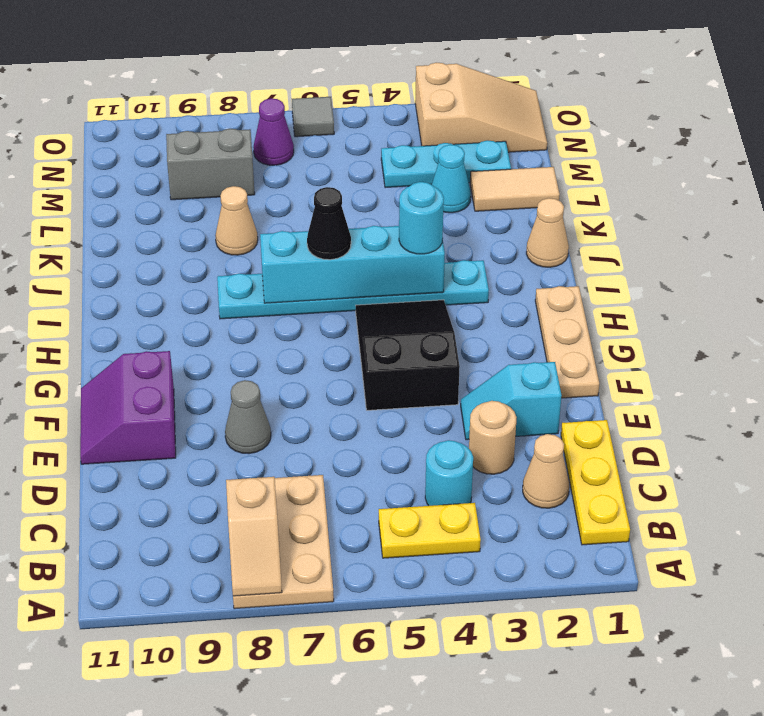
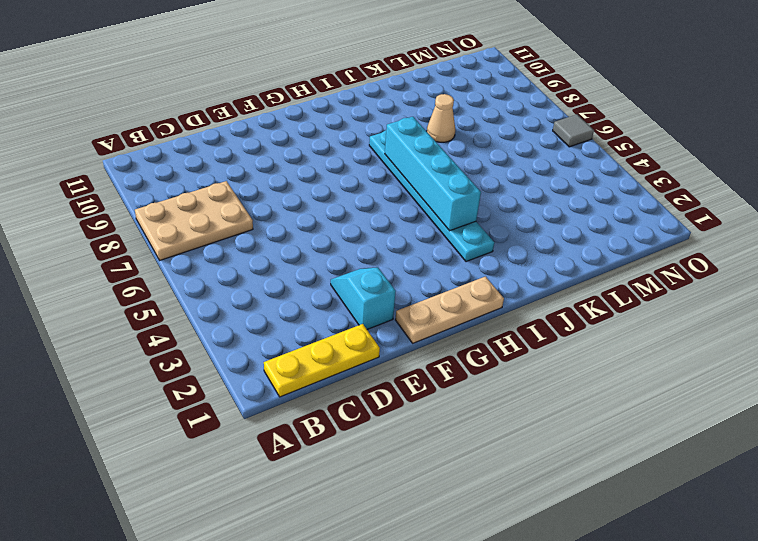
none -> yellow 1x2 plate [379,503,481,558]
none -> tan 1x1 cone [523,434,569,508]
none -> cyan 1x1 round brick [425,440,473,506]

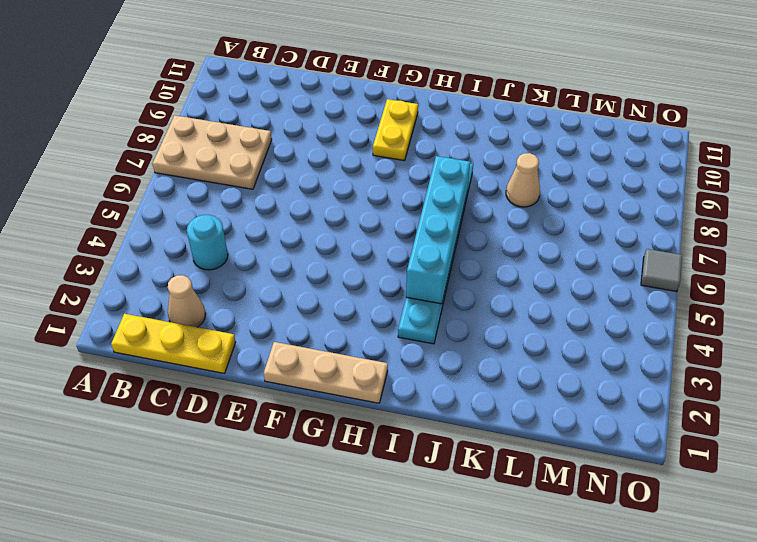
yellow 1x2 plate [373,99,418,161] -> yellow 1x2 plate moved to [379,503,481,558]
none -> tan 1x1 round brick [469,401,517,474]
none -> cyan 1x2 slope [461,362,562,440]
none -> grey 1x1 cone [225,380,271,454]

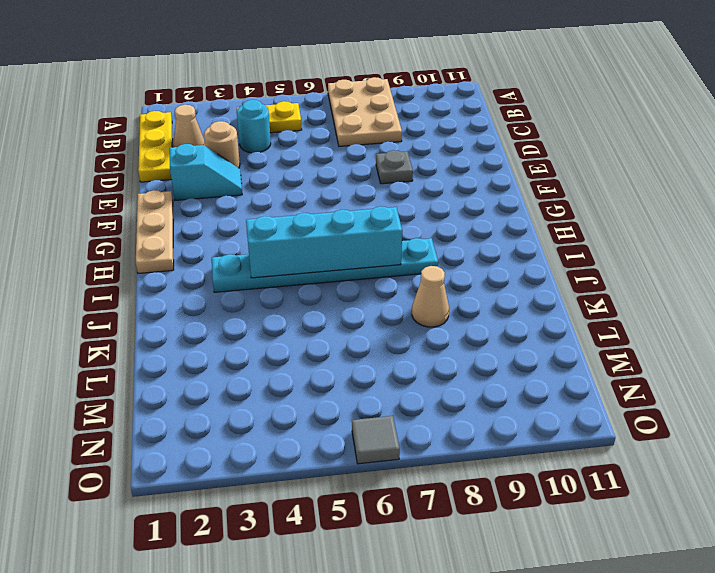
grey 1x1 plate [376,150,413,184] -> grey 1x1 cone [225,380,271,454]
none -> purple 2x2 slope [80,351,176,464]
none -> black 2x3 slope [356,300,460,410]
none -> tan 1x1 cone [526,198,569,267]

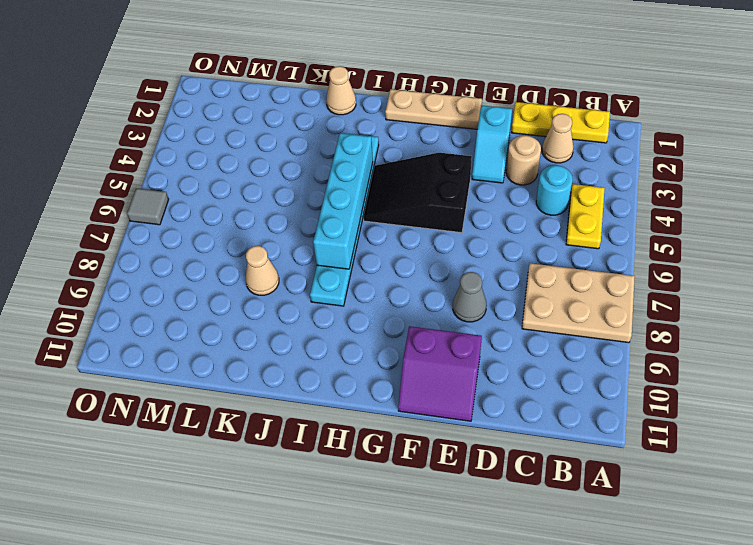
none -> tan 1x2 tile [470,167,560,211]
none -> cyan 1x1 cone [432,145,471,213]
none -> cyan 1x3 plate [381,140,511,188]

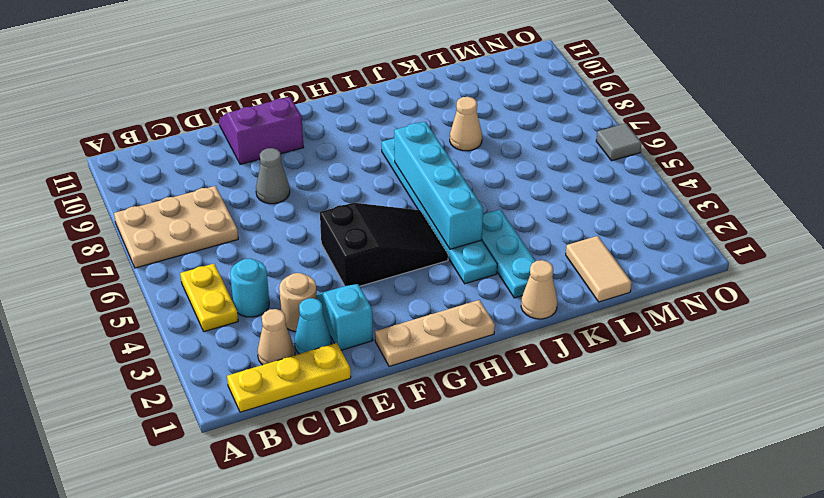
cyan 1x1 cone [294,298,331,354] -> cyan 1x1 cone moved to [432,145,471,213]
cyan 1x3 plate [482,209,535,298] -> cyan 1x3 plate moved to [381,140,511,188]
none -> grey 1x2 brick [166,129,255,200]
none -> tan 2x3 slope [415,63,547,152]
none -> purple 1x1 cone [254,98,294,165]

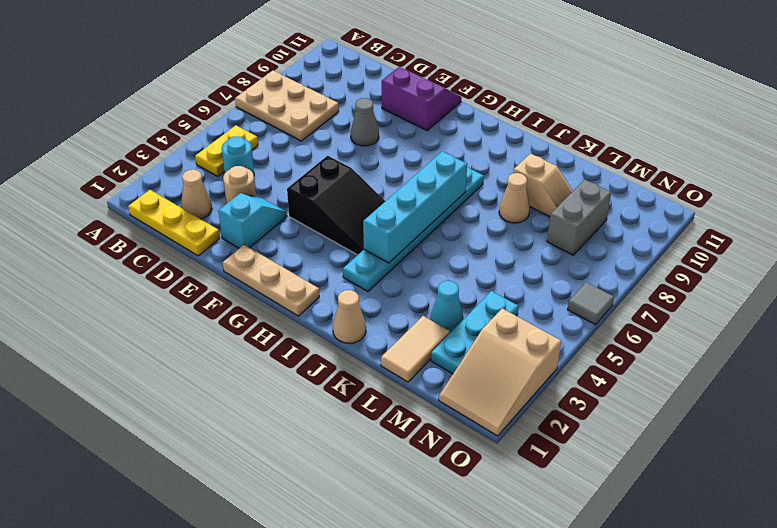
tan 1x2 slope [513,154,573,217] -> tan 1x2 slope turned to [226,477,282,596]
none -> purple 1x1 cone [254,98,294,165]
none -> cyan 1x1 round brick [399,182,444,254]
none -> black 1x1 cone [307,187,351,260]

